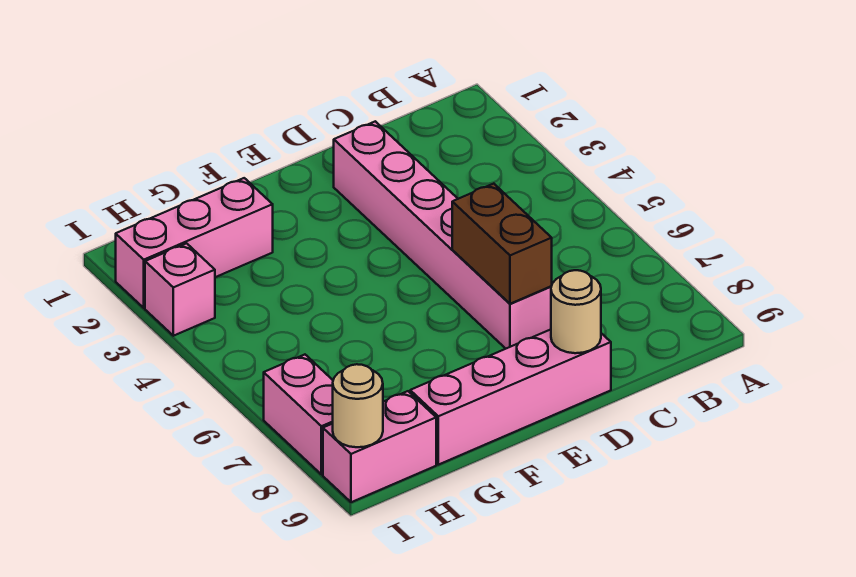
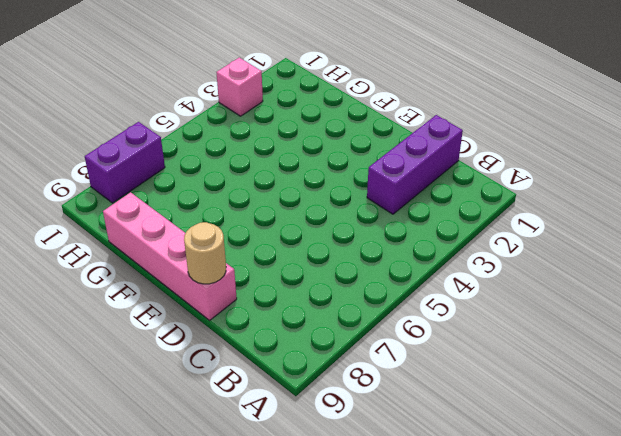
purple 1x3 brick [367,115,463,214] -> none
purple 1x2 brick [85,122,165,203] -> pink 1x2 brick [264,355,333,475]
none -> pink 1x6 brick [333,121,551,349]
none -> pink 1x3 brick [115,178,273,308]

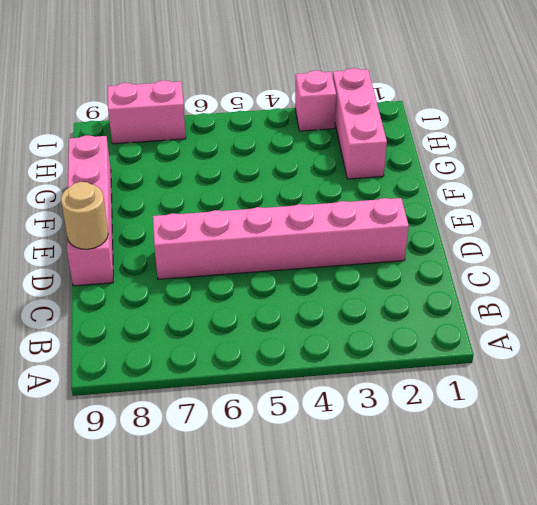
none -> pink 1x2 brick [323,391,436,502]
none -> brown 1x2 brick [452,184,552,304]

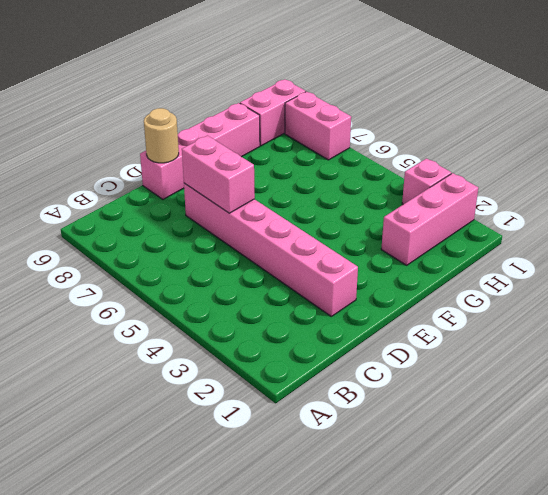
pink 1x2 brick [182,135,255,213] -> brown 1x2 brick [452,184,552,304]
none -> tan 1x1 round brick [333,364,383,447]

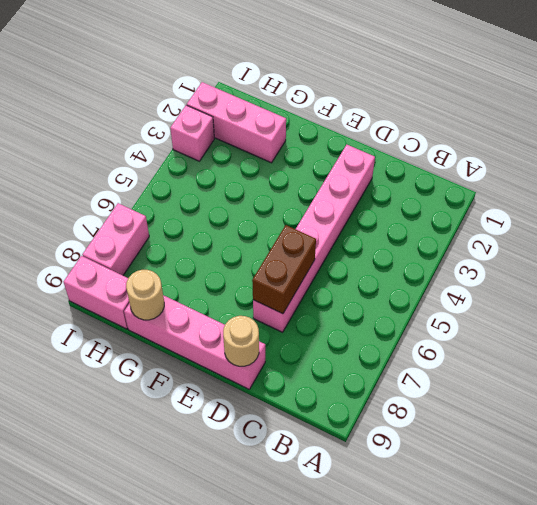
tan 1x1 round brick [126,270,164,320] -> tan 1x1 round brick moved to [333,364,383,447]

